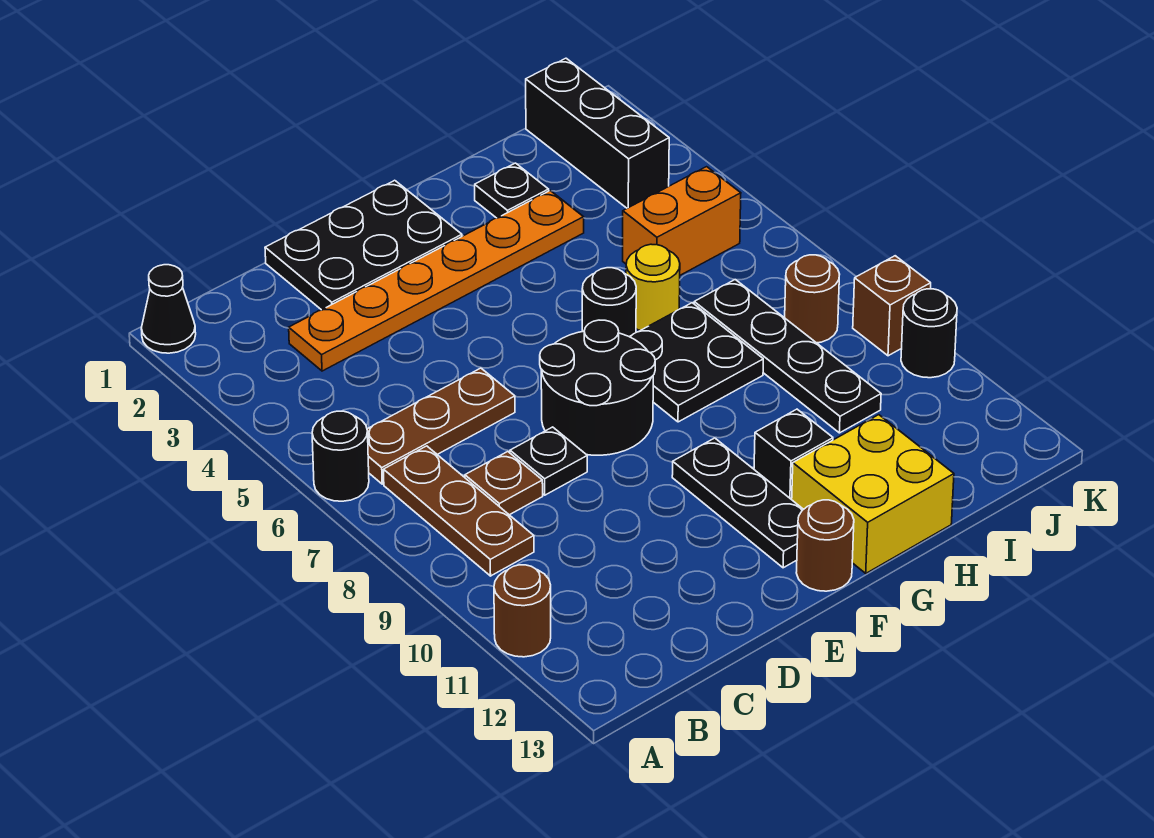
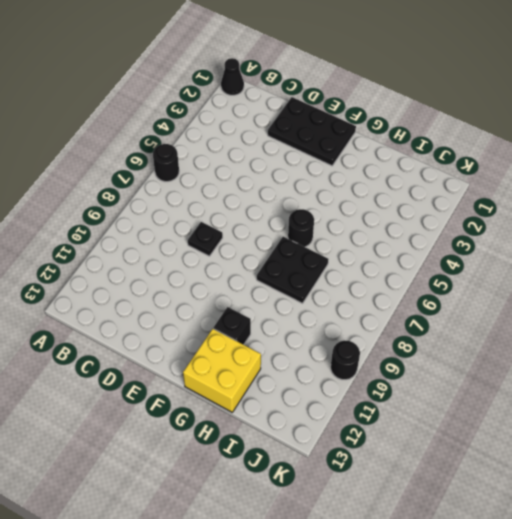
none -> brown 1x1 round brick [494,565,551,657]
none -> brown 1x3 plate [367,368,515,484]
none -> brown 1x3 plate [384,446,534,576]

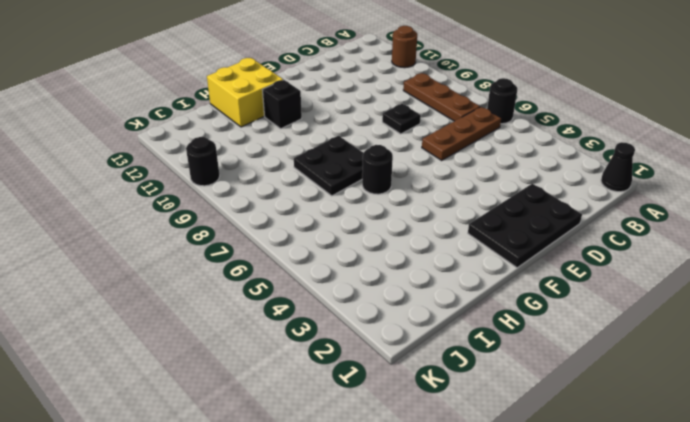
none -> orange 1x6 plate [289,191,584,371]
none -> brown 1x1 plate [465,452,543,515]
none -> black 2x2 round brick [540,320,655,455]

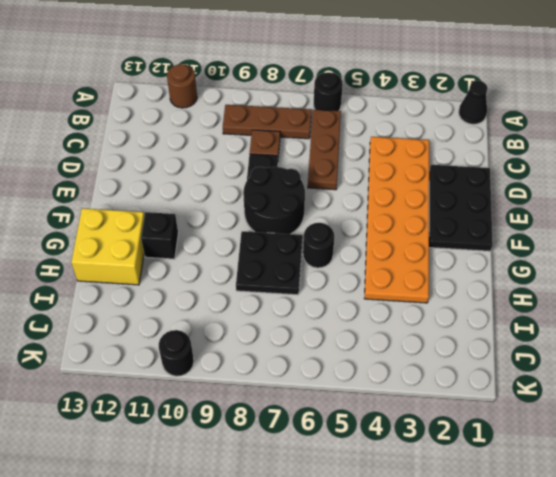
orange 2x6 plate [364,137,429,303] -> orange 1x6 plate [289,191,584,371]
none -> black 1x3 plate [672,438,803,568]
none -> brown 1x1 round brick [796,500,854,591]
none -> black 1x1 plate [475,163,549,218]

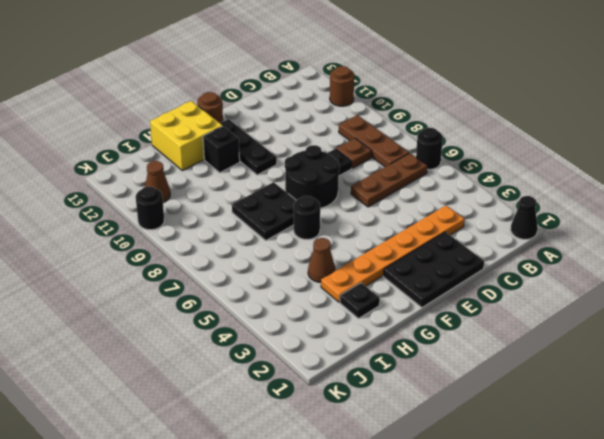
brown 1x1 cone [308,238,335,282] -> none
brown 1x1 cone [145,161,170,202] -> none
none -> yellow 1x1 round brick [626,244,680,331]
none -> orange 1x2 brick [623,167,741,275]
none -> black 1x4 plate [694,280,881,433]

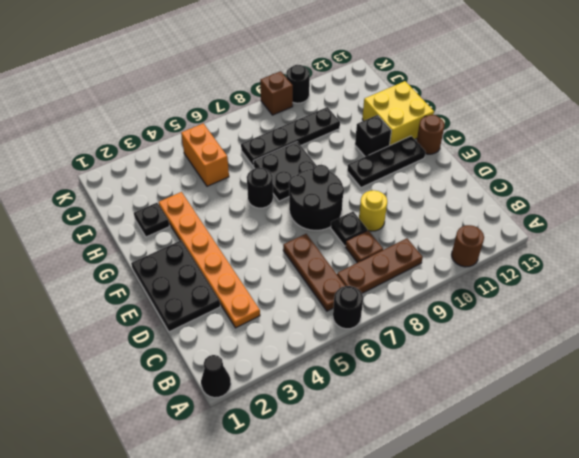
yellow 1x1 round brick [359,190,387,231] -> yellow 1x1 round brick moved to [626,244,680,331]
none -> black 1x3 brick [526,58,669,208]
none -> brown 1x1 round brick [785,255,840,343]

